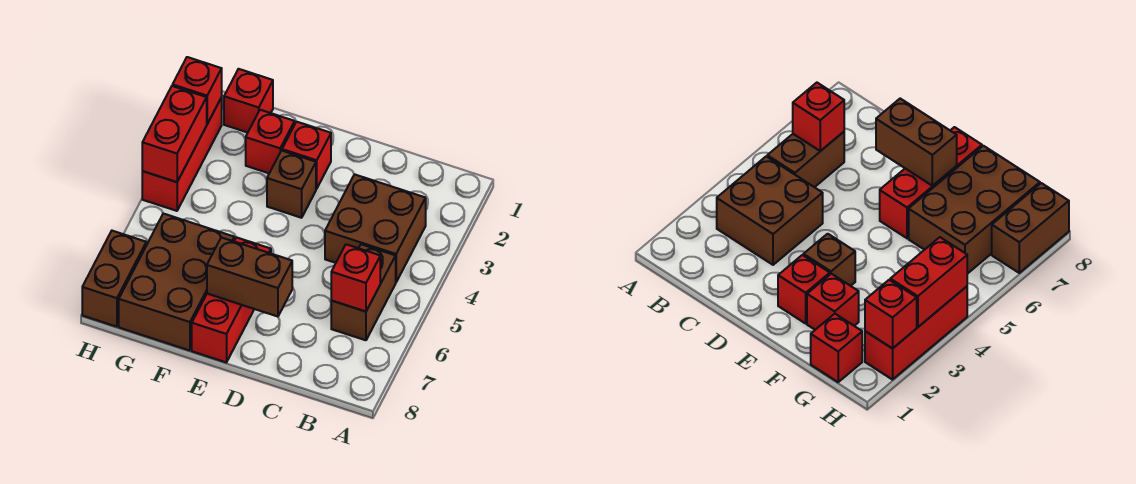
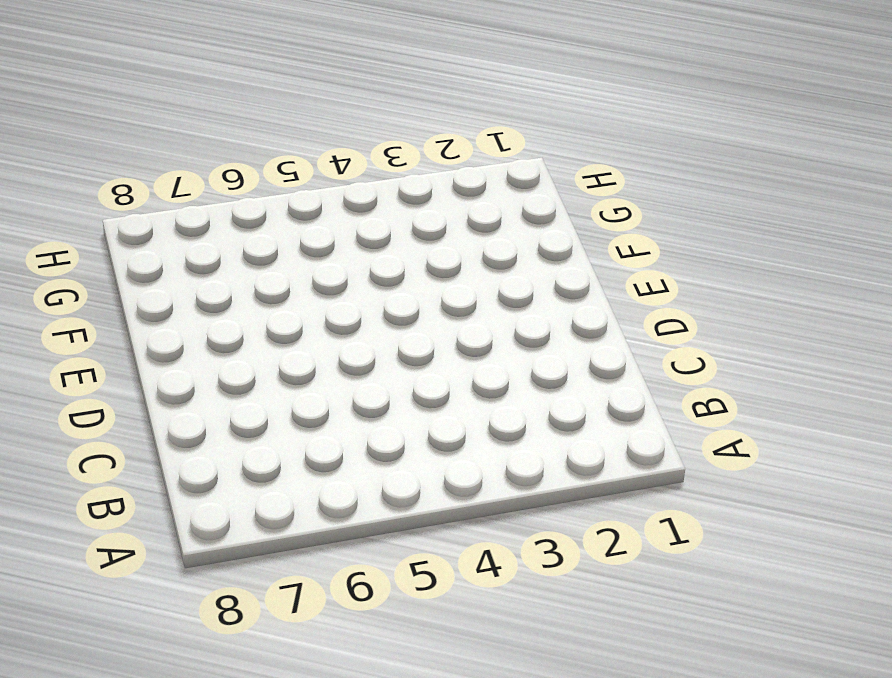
none -> brown 2x2 brick [325,174,426,282]
none -> brown 1x2 brick [331,244,396,340]
none -> red 1x1 brick [282,122,331,189]

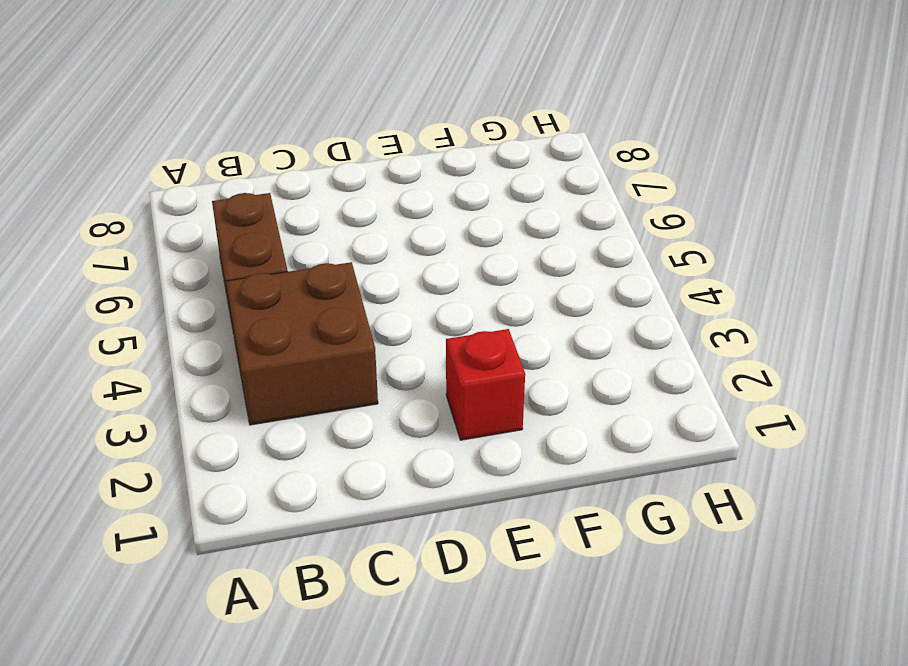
none -> brown 1x1 brick [267,151,316,218]
none -> red 1x3 brick [192,237,271,362]
none -> red 1x1 brick [246,110,295,173]

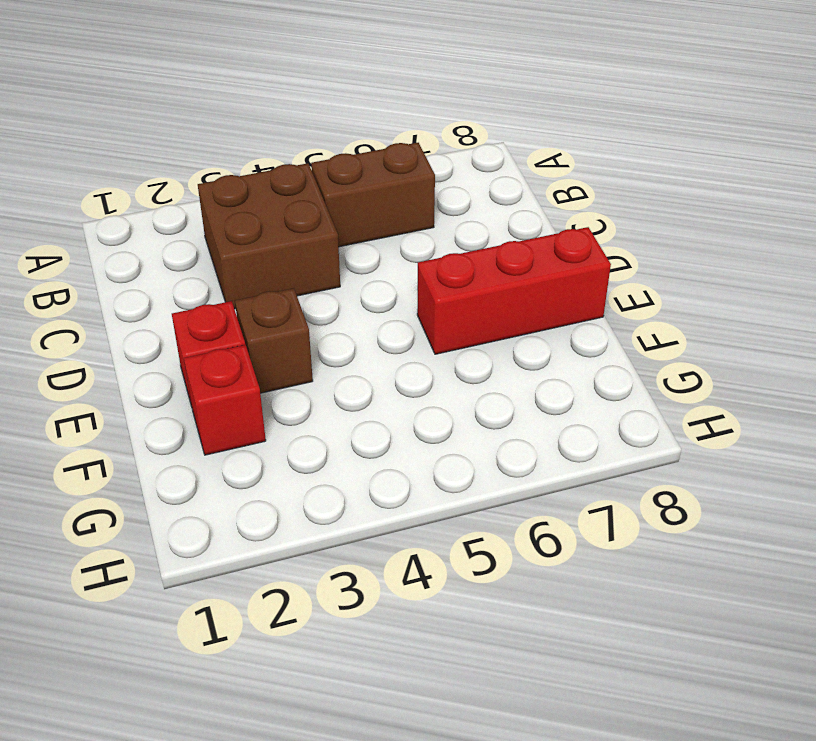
none -> brown 2x3 brick [119,214,234,351]
none -> red 1x1 brick [224,69,273,132]
none -> red 1x3 brick [142,98,222,211]

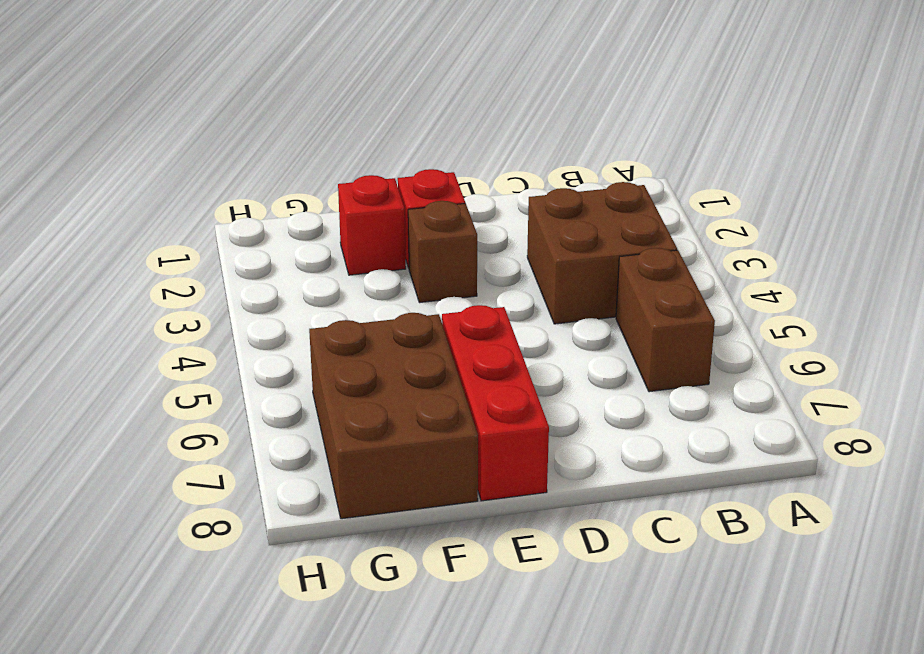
none -> red 1x1 brick [224,69,273,132]
none -> red 1x3 brick [142,98,222,211]
none -> brown 1x2 brick [82,231,146,327]

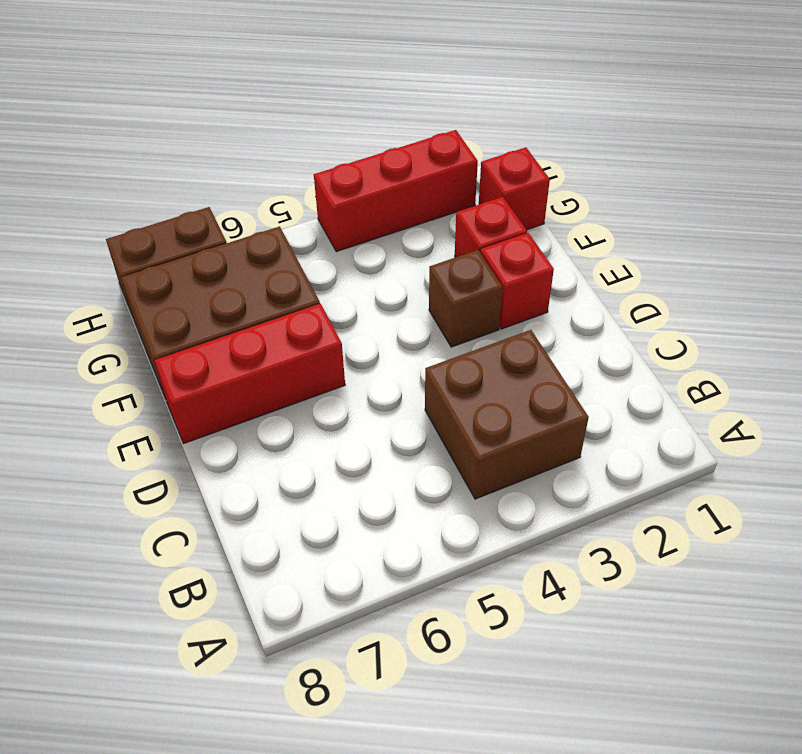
none -> brown 1x2 brick [331,244,396,340]
none -> red 1x1 brick [331,244,380,312]
none -> brown 1x2 brick [207,237,292,317]

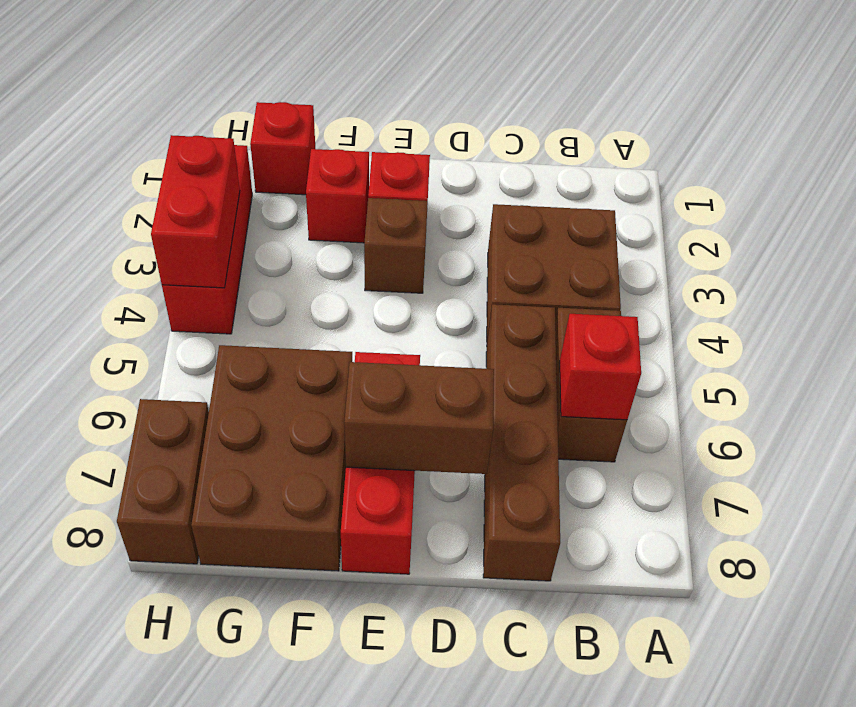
brown 1x4 brick [483,304,560,581] -> none
none -> red 1x1 brick [173,57,222,124]

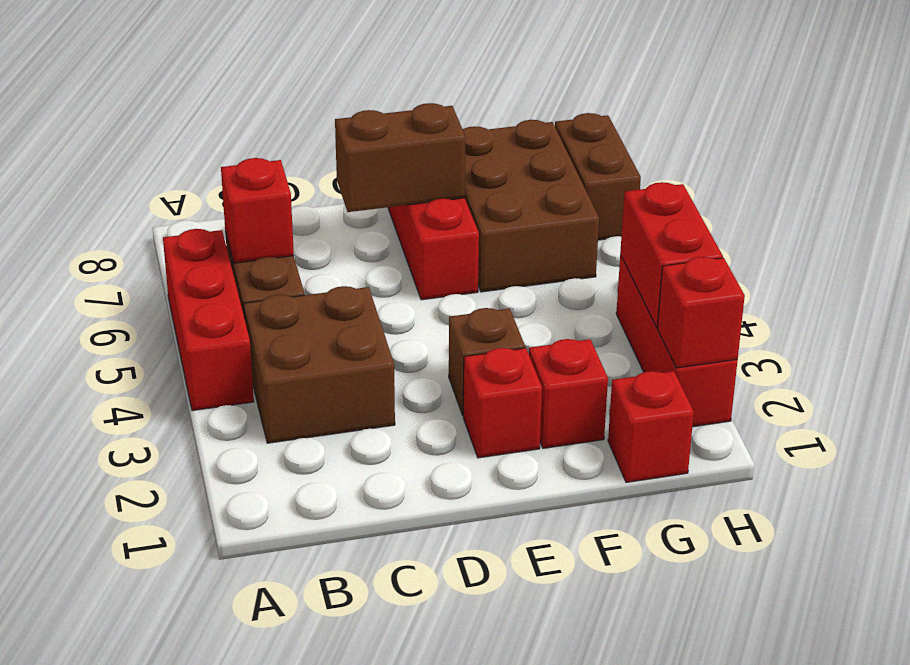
red 1x3 brick [163,229,254,411] -> none

